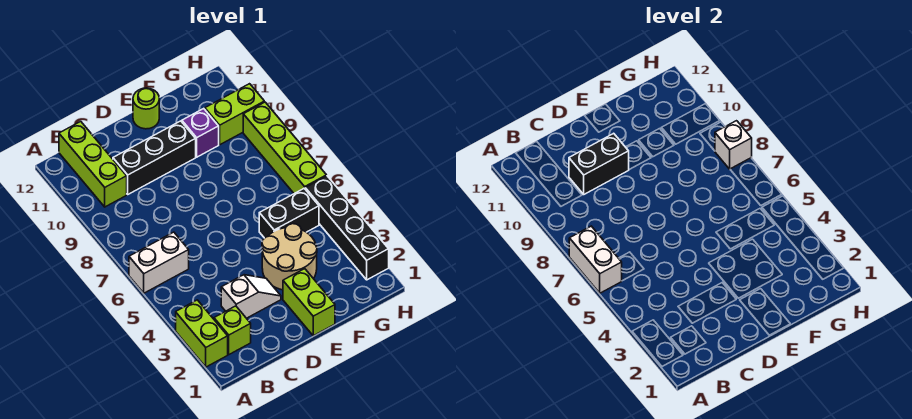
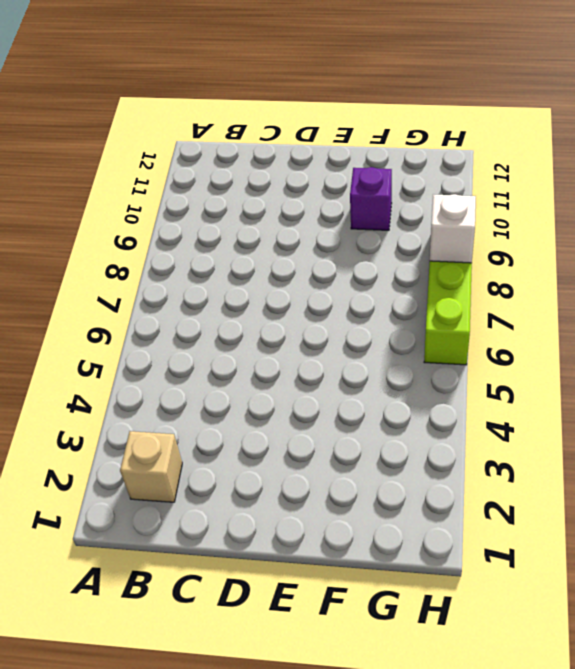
tan 1x1 brick [120,431,182,502] -> lime 1x1 brick [214,306,251,354]
none -> lime 1x2 brick [176,300,228,367]
none -> white 1x2 brick [129,232,189,293]
none -> lime 1x3 brick [59,121,127,207]

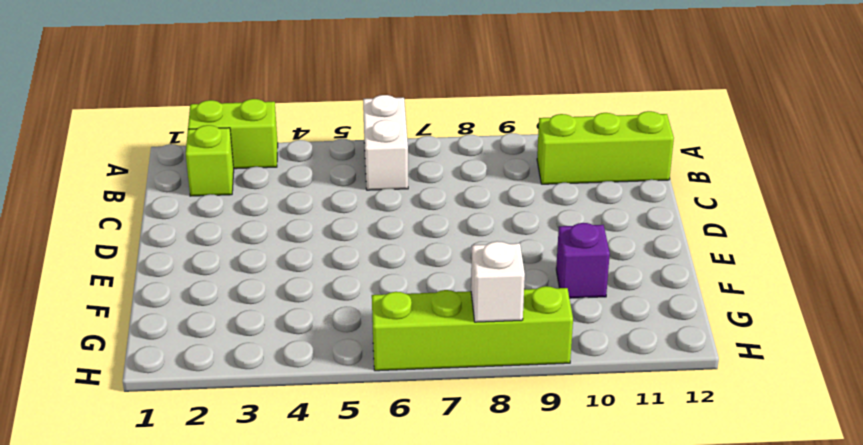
none -> white 1x2 slope [221,275,281,318]
none -> black 1x3 brick [113,121,196,194]
none -> lime 1x2 brick [283,269,335,336]

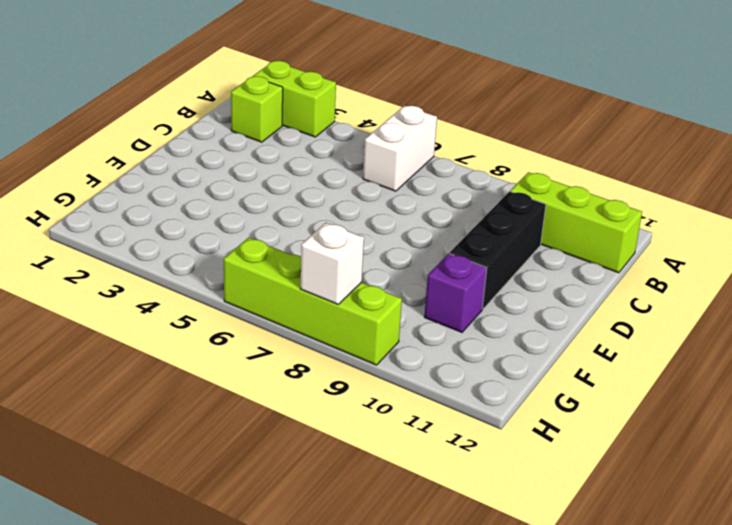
none -> white 1x2 slope [221,275,281,318]
none -> lime 1x2 brick [283,269,335,336]
none -> tan 2x2 round brick [262,224,317,290]

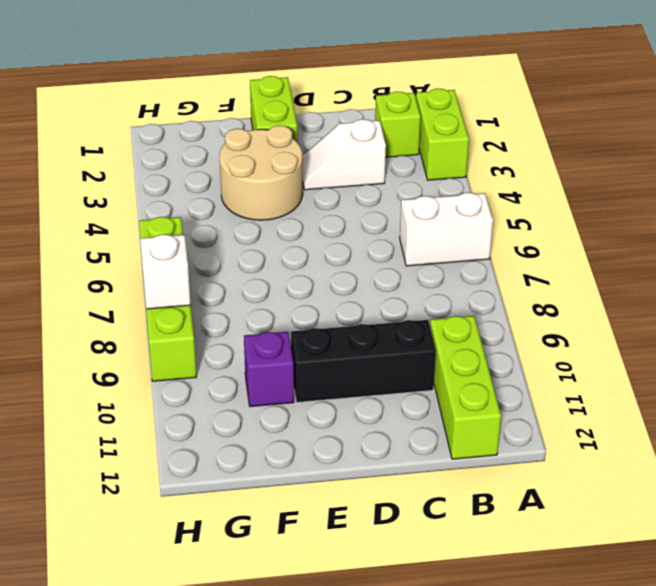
none -> lime 1x1 round brick [133,88,159,129]
none -> black 1x2 brick [259,188,319,238]
none -> lime 1x2 brick [205,84,264,145]

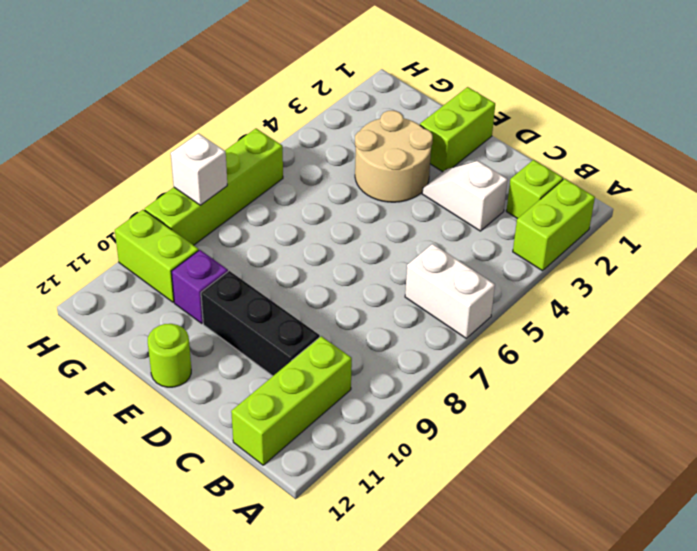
none -> black 1x2 brick [259,188,319,238]
none -> black 1x4 brick [305,176,389,280]
none -> white 1x2 brick [569,226,622,293]

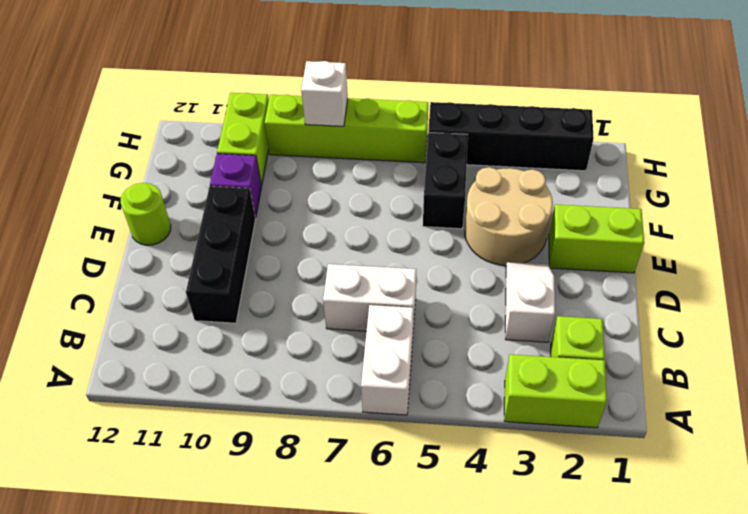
white 1x2 brick [323,264,416,331] -> white 1x2 brick moved to [569,226,622,293]
none -> lime 1x3 brick [59,121,127,207]
none -> black 1x2 brick [569,133,629,194]

